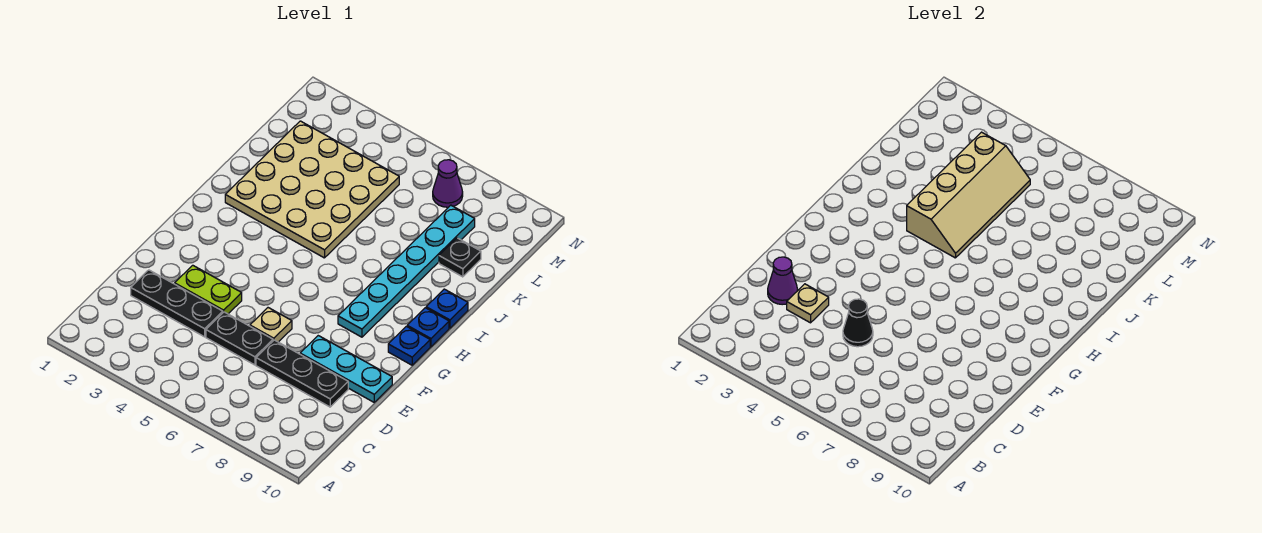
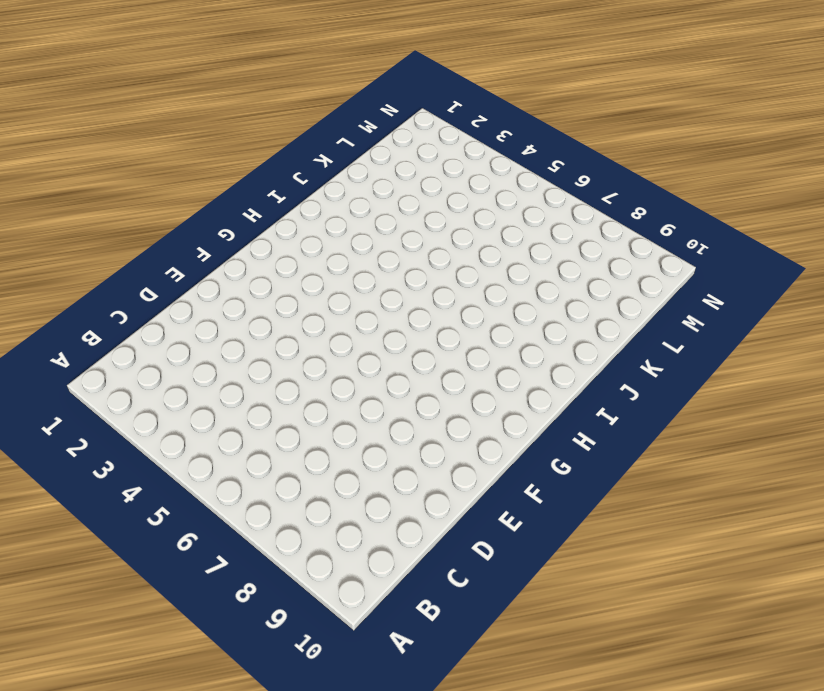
none -> black 1x3 plate [131,270,223,337]
none -> black 1x2 plate [206,312,273,365]
none -> black 1x3 plate [256,340,348,407]

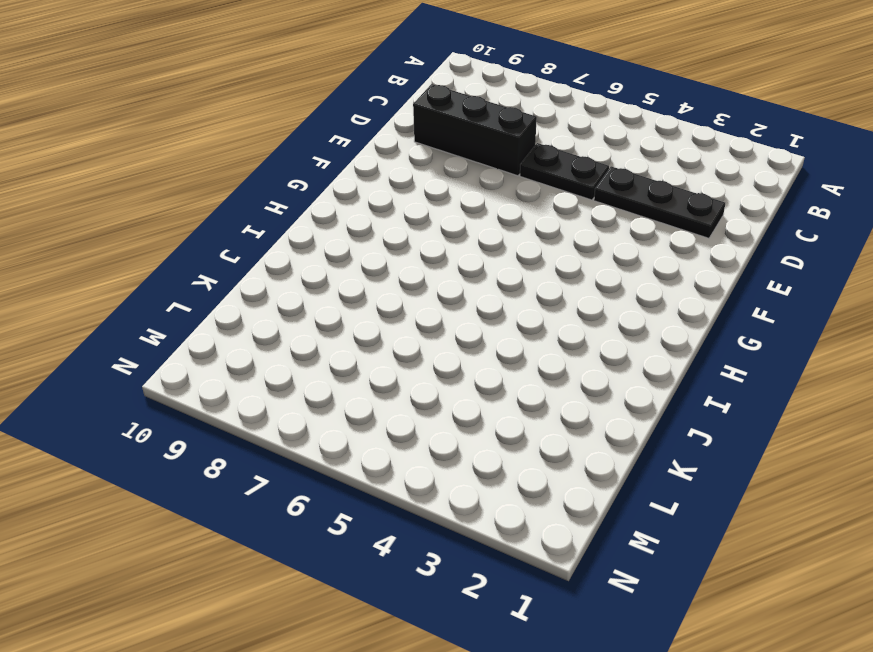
black 1x3 brick [413,84,537,176] -> black 1x3 plate [256,340,348,407]
none -> lime 1x2 plate [175,265,242,314]
none -> tan 1x1 plate [250,308,292,342]
none -> cyan 1x3 plate [300,336,392,402]

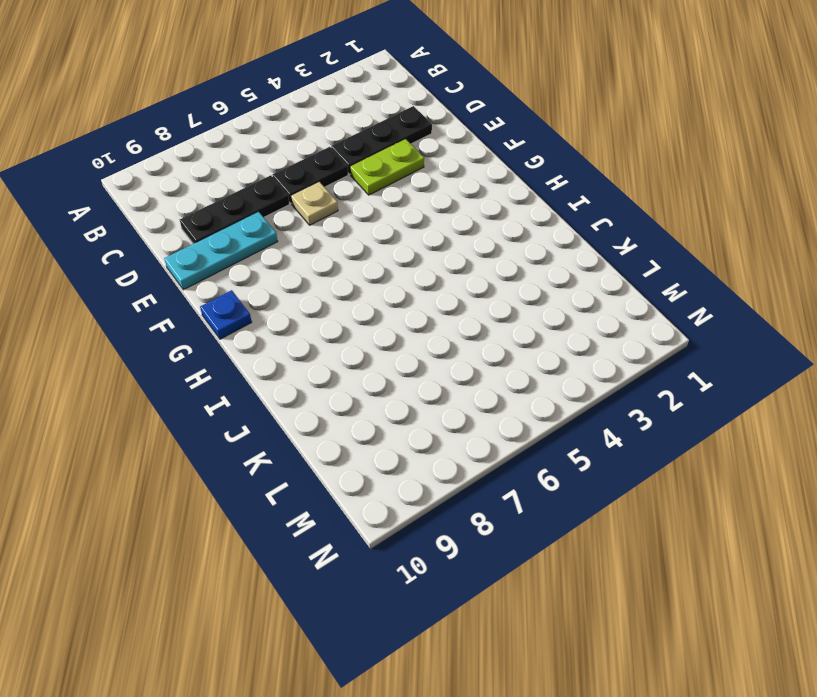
none -> cyan 1x6 plate [338,205,475,337]
none -> blue 1x1 plate [407,308,449,347]
none -> tan 4x4 plate [225,121,399,258]

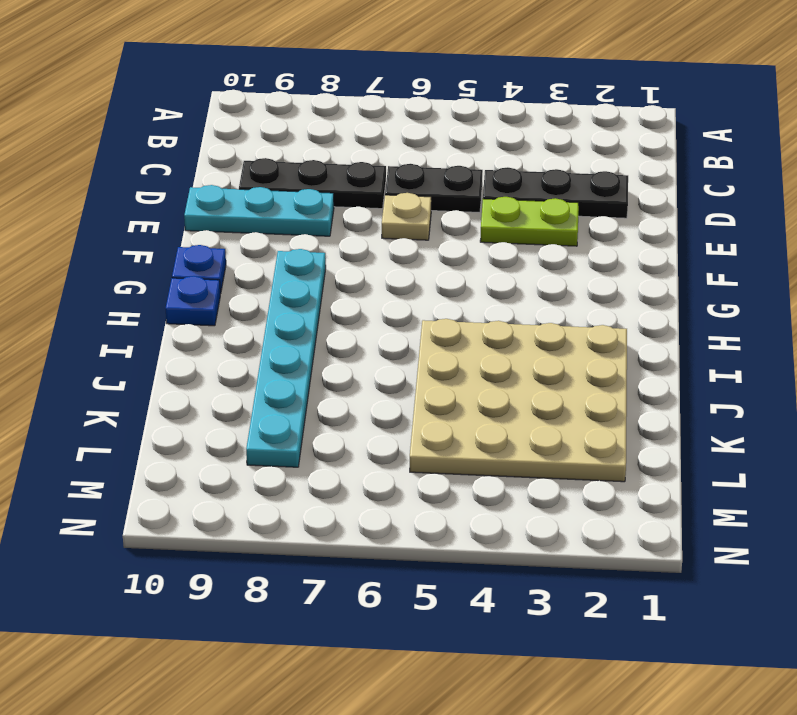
none -> blue 1x1 plate [426,289,468,328]
none -> black 1x1 plate [439,238,481,277]
none -> purple 1x1 cone [433,160,463,207]

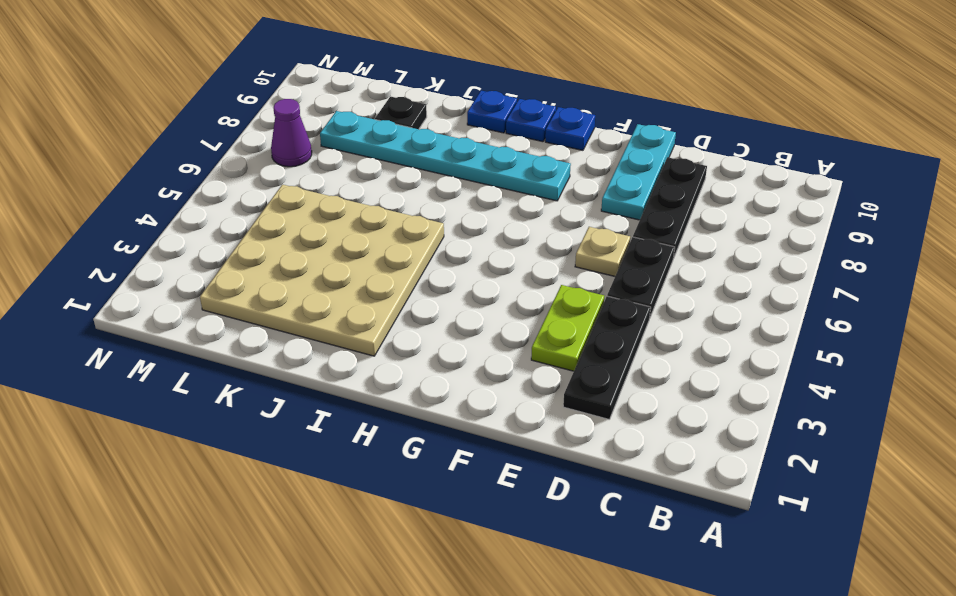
none -> purple 1x1 cone [768,257,798,305]
none -> tan 1x1 plate [787,284,829,323]
none -> black 1x1 cone [843,299,873,347]

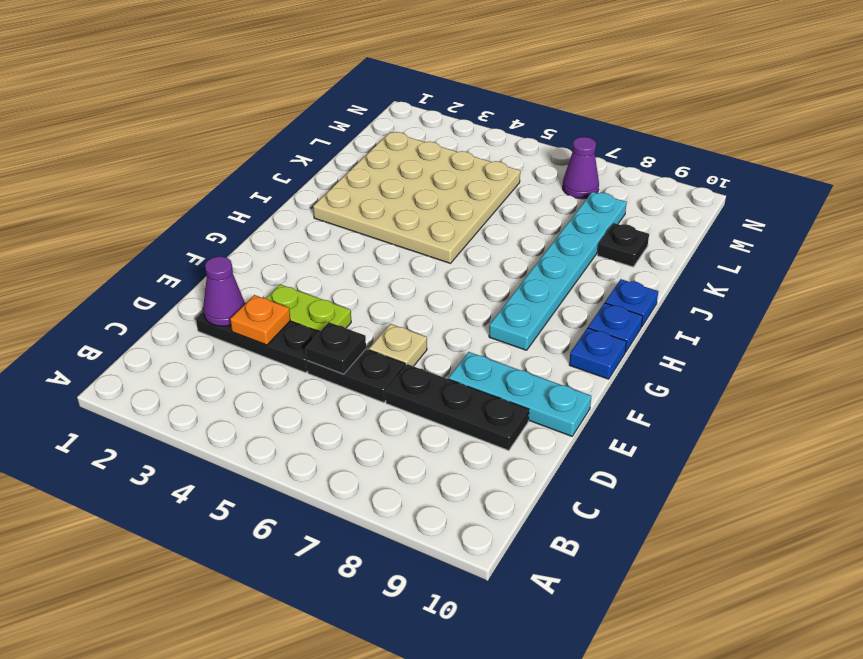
orange 1x1 plate [230,295,290,345] -> tan 1x1 plate [787,284,829,323]
black 1x1 plate [306,322,366,374] -> black 1x1 cone [843,299,873,347]
none -> tan 2x4 slope [907,132,1030,258]

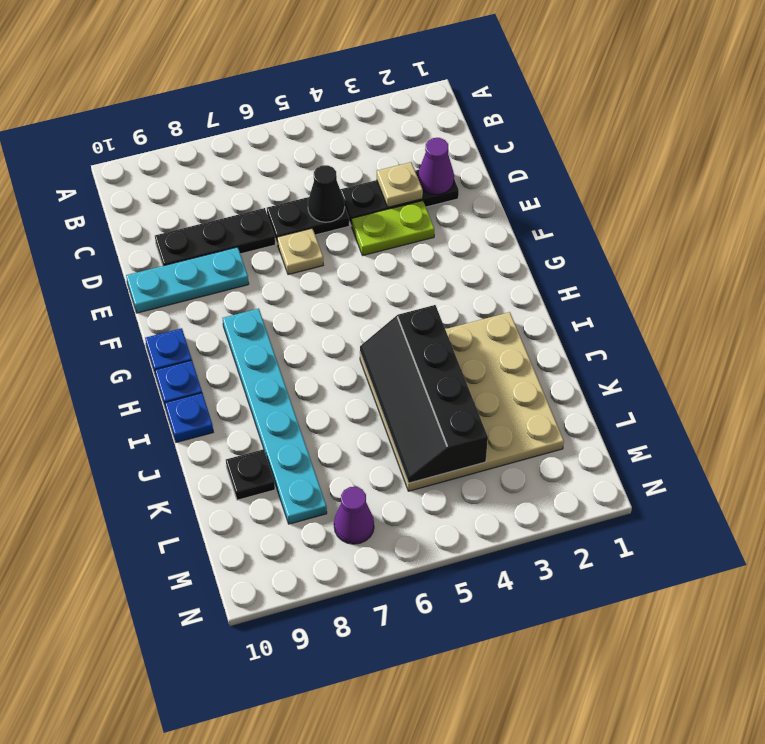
black 2x4 slope [360,305,488,483] -> tan 2x4 slope [907,132,1030,258]

